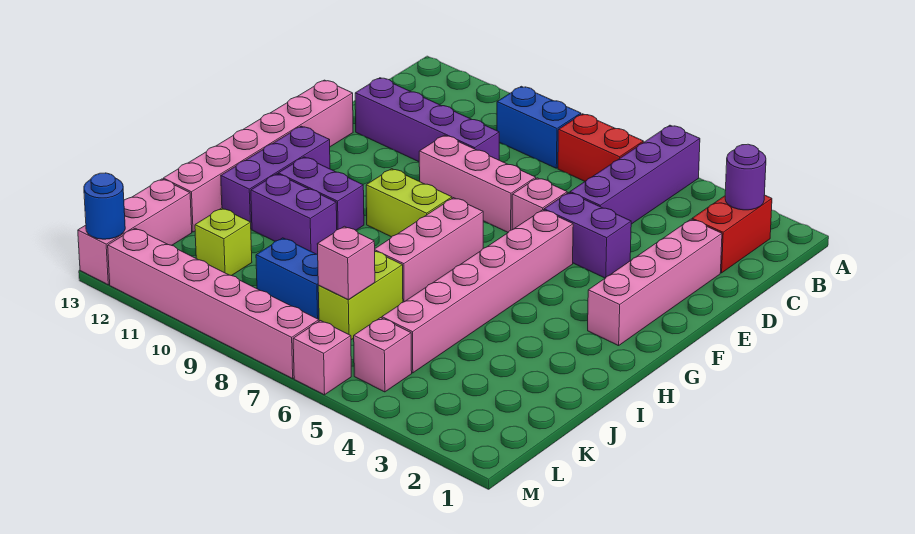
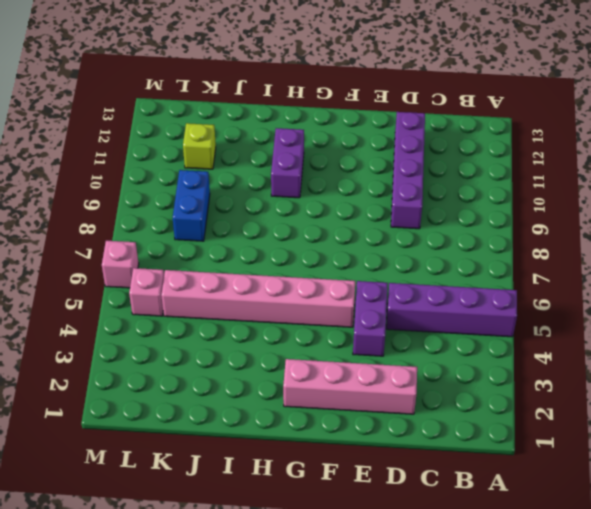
none -> red 1x2 brick [692,195,772,273]
none -> red 1x2 brick [558,114,643,181]
none -> blue 1x2 brick [497,86,581,168]

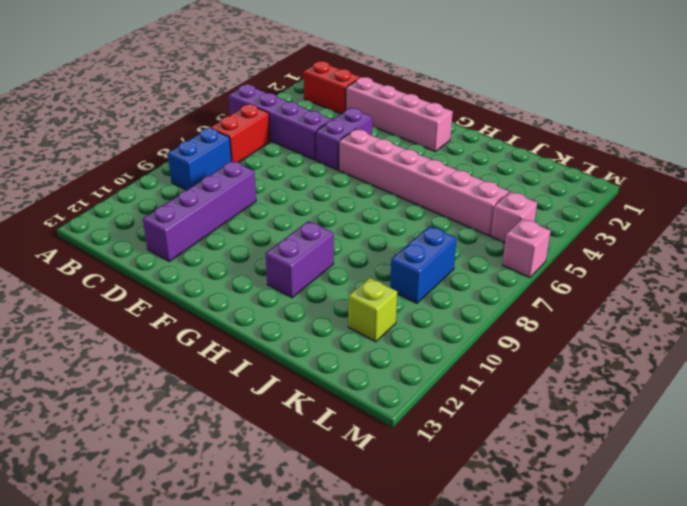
none -> pink 1x1 brick [512,178,567,230]
none -> pink 1x3 brick [419,135,536,232]
none -> pink 1x6 brick [163,80,353,232]

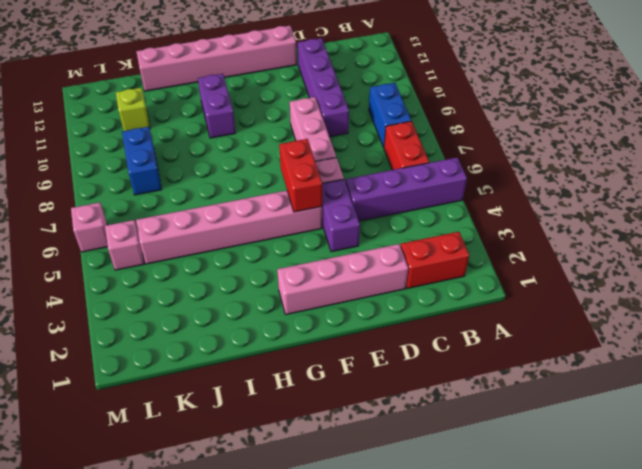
red 1x2 brick [279,139,322,212] -> none
none -> pink 1x3 brick [375,198,483,302]
none -> lime 1x2 brick [366,169,452,237]
none -> purple 1x3 brick [221,126,330,229]

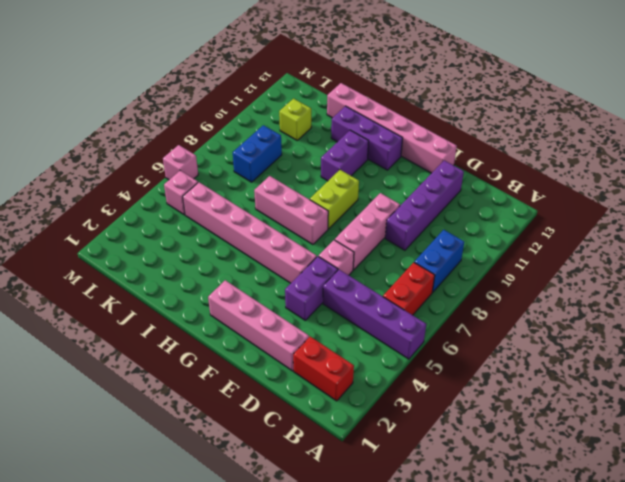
none -> purple 1x2 brick [251,174,337,254]
none -> lime 1x2 brick [318,252,403,340]
none -> pink 1x3 brick [78,179,192,285]

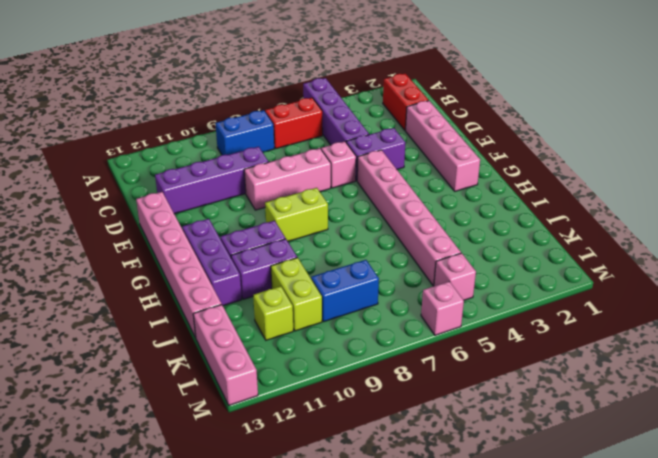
lime 1x2 brick [271,258,322,331] -> lime 1x2 brick moved to [318,252,403,340]
none -> pink 1x3 brick [375,198,483,302]
none -> pink 1x6 brick [108,228,319,379]
none -> purple 1x1 round brick [725,144,766,210]

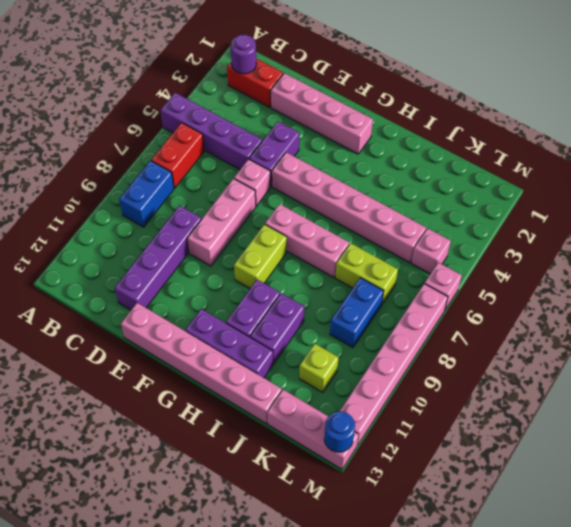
none -> pink 1x1 brick [317,226,375,300]

